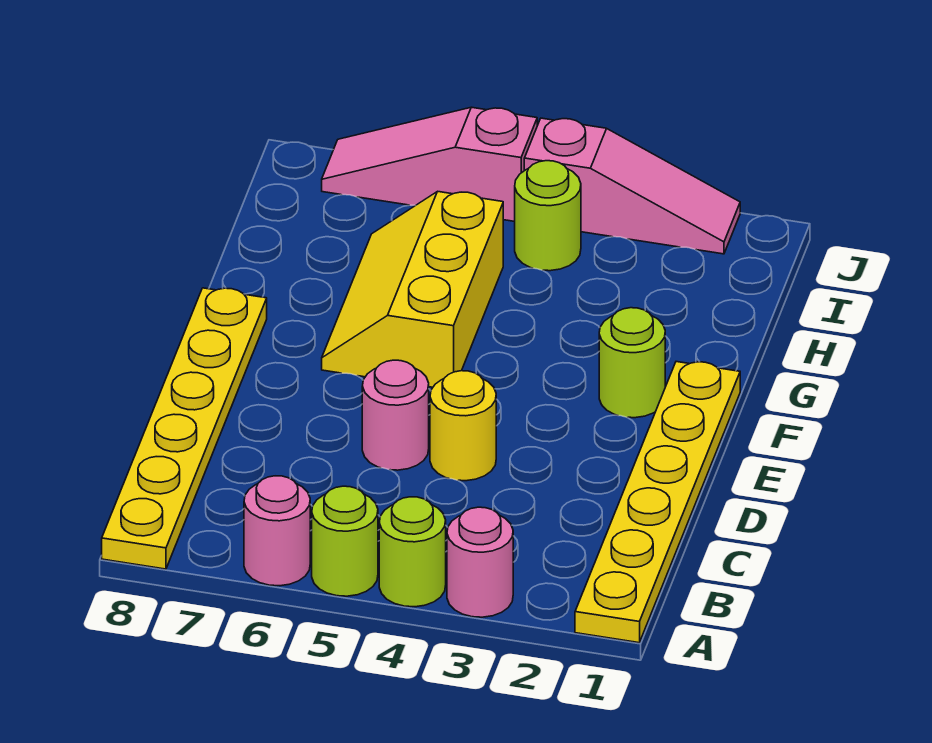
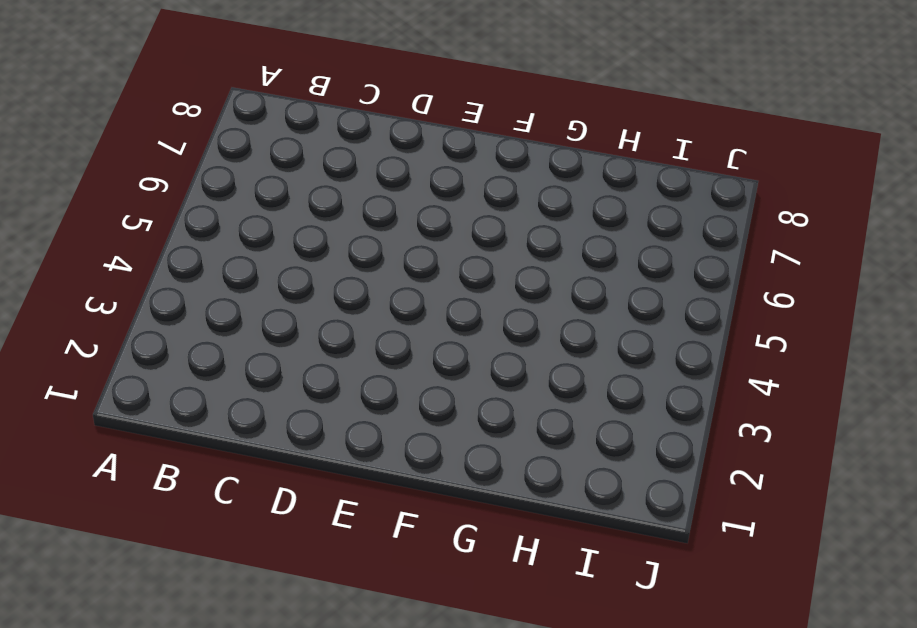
none -> yellow 1x6 plate [575,362,740,643]
none -> pink 1x1 round brick [447,507,513,617]
none -> lime 1x1 round brick [379,497,446,607]

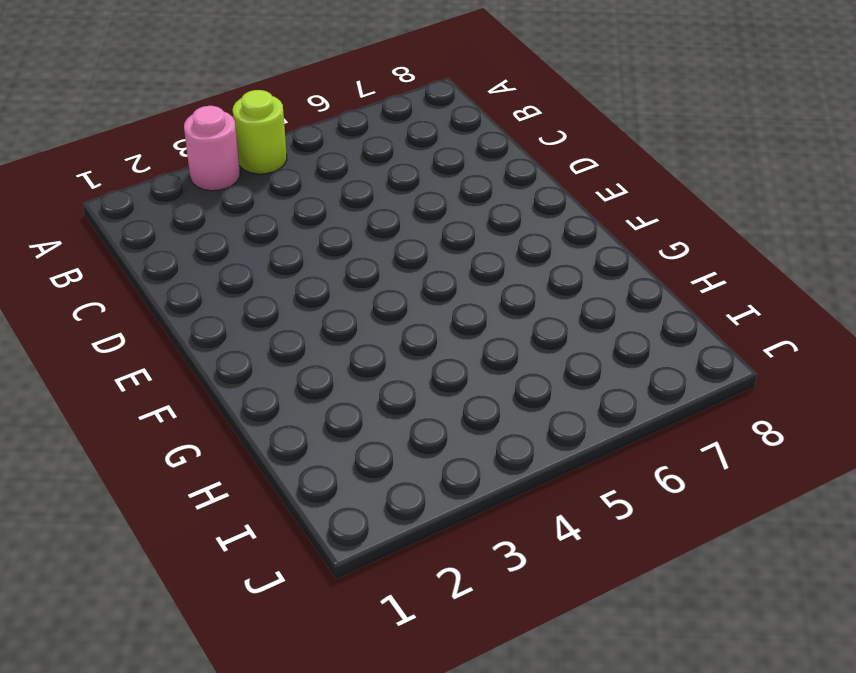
none -> yellow 1x6 plate [575,362,740,643]
none -> lime 1x1 round brick [312,486,378,596]
none -> pink 1x1 round brick [244,476,310,586]

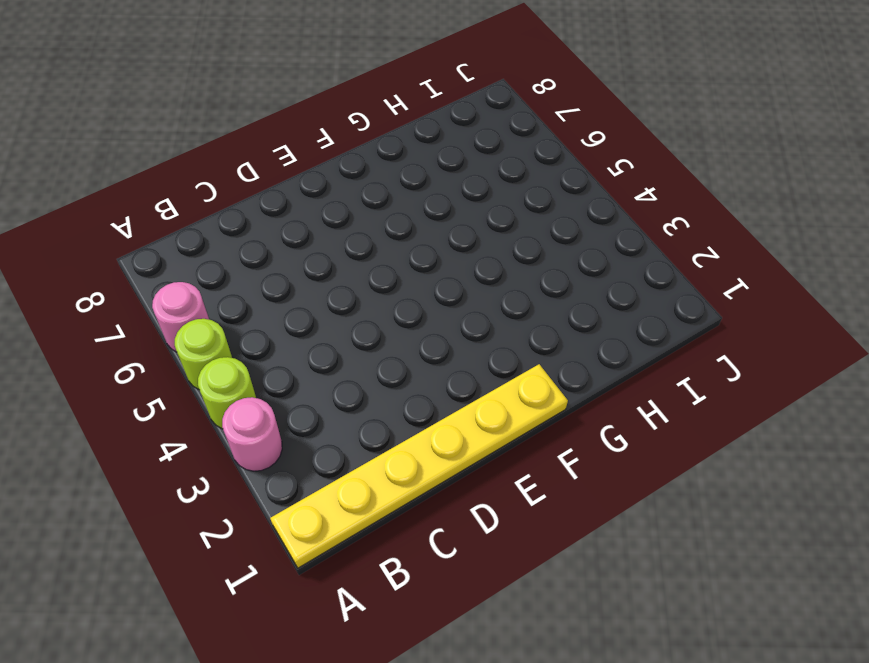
none -> yellow 1x6 plate [102,288,267,569]
none -> yellow 1x1 round brick [430,371,496,481]
none -> pink 1x1 round brick [362,360,429,470]

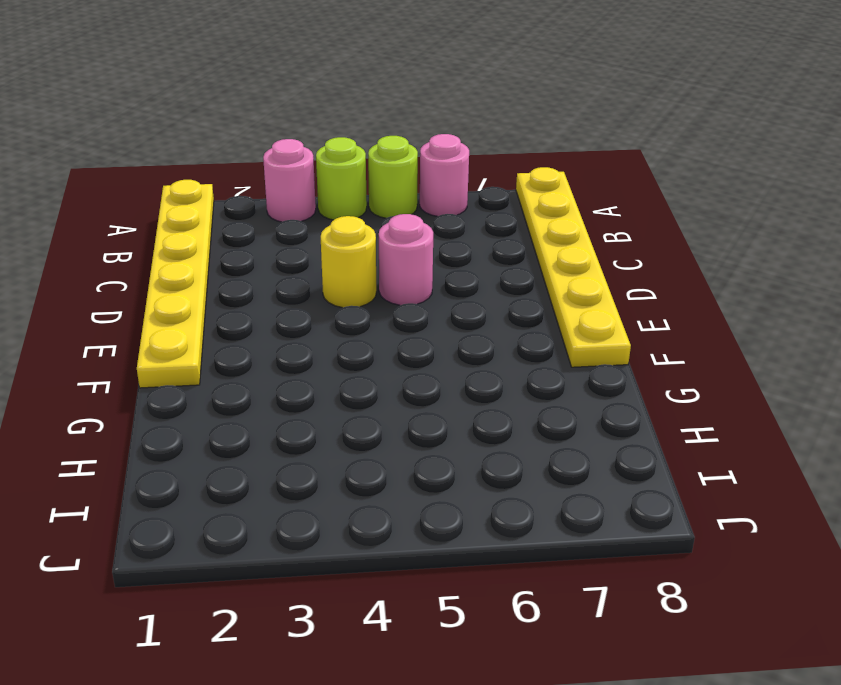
none -> lime 1x1 round brick [599,308,665,418]
none -> yellow 2x3 slope [322,191,503,387]
none -> lime 1x1 round brick [515,161,581,271]

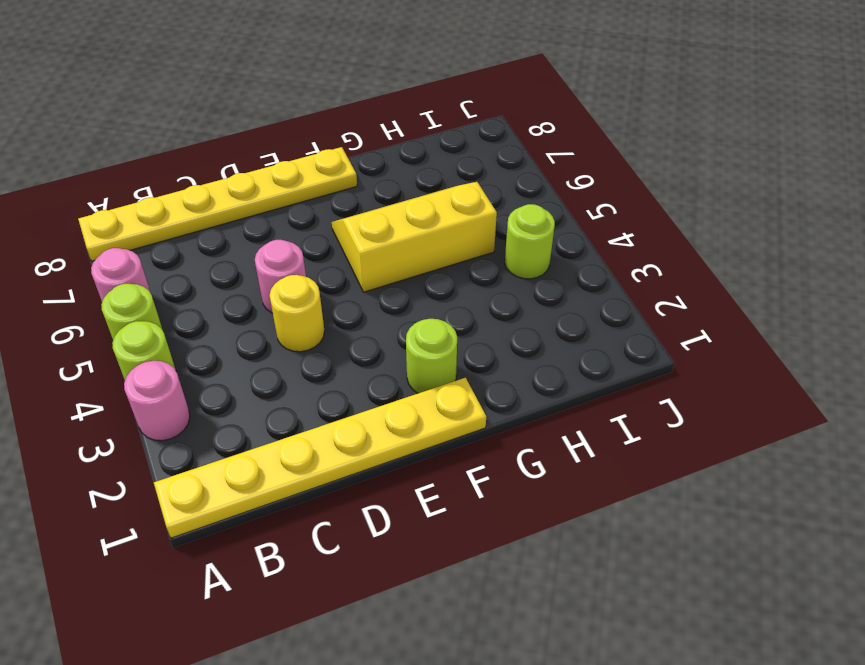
none -> pink 1x3 slope [524,118,740,254]
none -> pink 1x3 slope [322,107,537,221]

